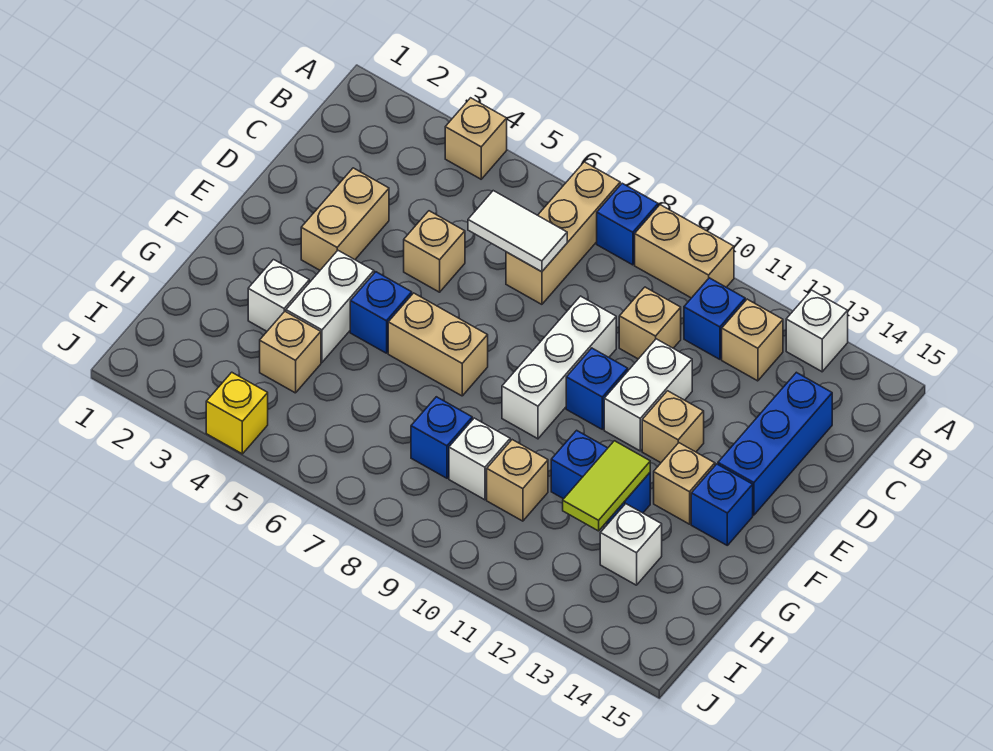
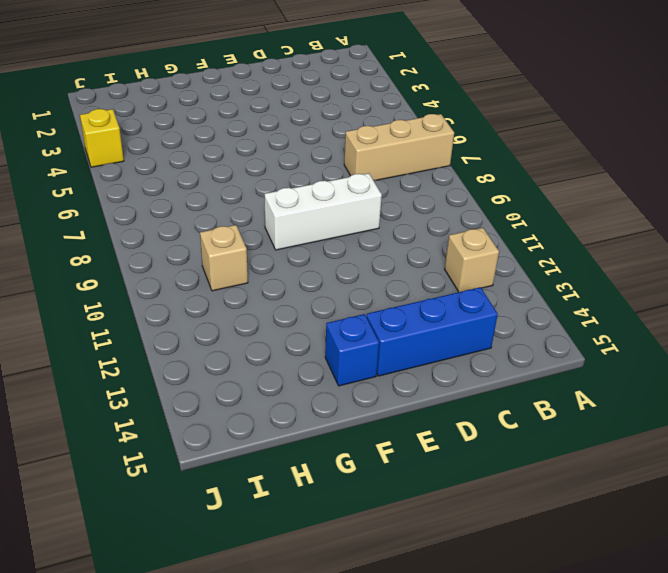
none -> tan 1x1 brick [445,98,507,179]
none -> blue 1x1 brick [597,183,658,265]
none -> tan 1x2 brick [635,205,734,298]
none -> white 1x1 brick [786,290,848,372]

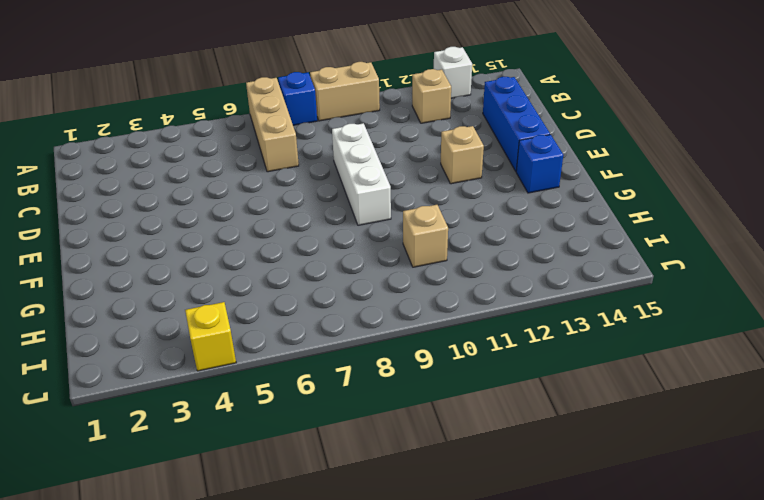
none -> tan 1x1 brick [445,98,507,179]
none -> blue 1x1 brick [684,278,745,359]
none -> tan 1x1 brick [619,287,681,359]
none -> tan 1x2 brick [301,168,389,270]

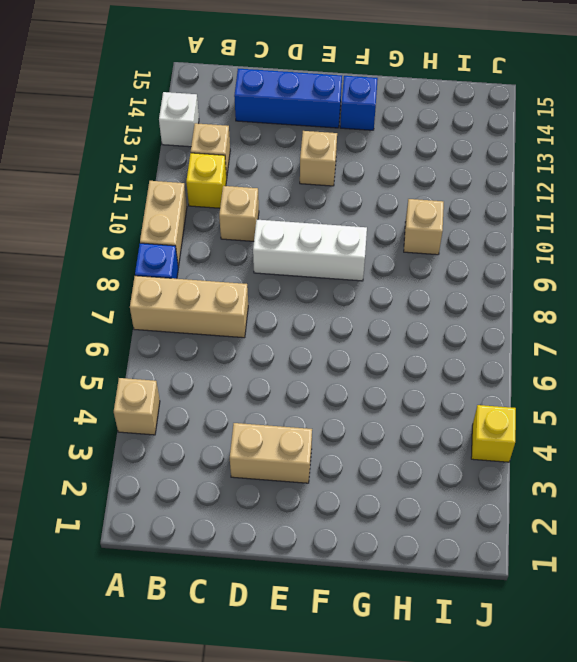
yellow 1x1 brick [186,153,227,208] -> blue 1x1 brick [684,278,745,359]
none -> tan 1x1 brick [404,211,465,292]
none -> white 1x2 brick [604,339,692,451]
none -> blue 1x1 brick [566,348,628,429]
none -> white 1x2 brick [286,251,374,362]

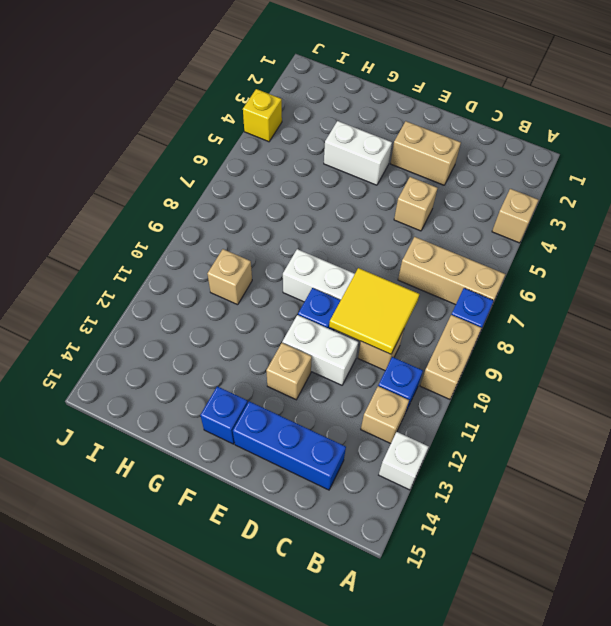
yellow 2x2 tile [329,268,419,354] -> none
none -> blue 1x1 brick [350,272,412,353]
none -> tan 1x2 brick [388,293,488,396]
none -> tan 1x1 brick [654,443,715,524]
none -> white 1x1 brick [248,260,309,331]

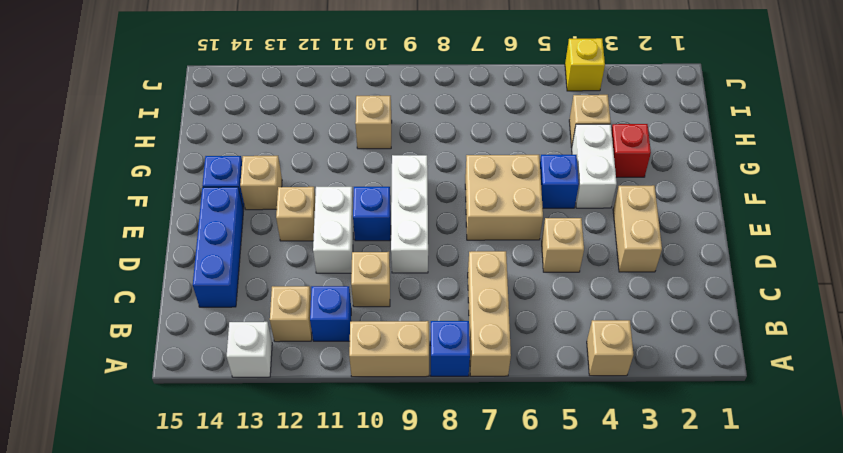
tan 2x2 brick [465,155,543,240] -> tan 1x2 brick [388,293,488,396]
red 1x1 brick [611,124,651,177] -> white 1x1 brick [248,260,309,331]
none -> blue 1x2 brick [551,430,650,524]
none -> blue 1x1 brick [411,397,472,478]
none -> white 1x1 brick [449,418,510,500]
none -> white 1x1 brick [600,504,662,585]

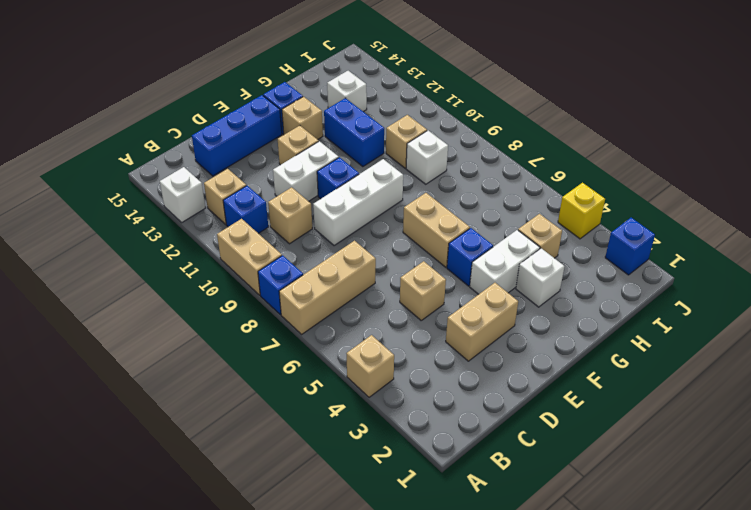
blue 1x1 brick [605,218,655,275] -> blue 1x1 brick moved to [411,397,472,478]
none -> white 1x2 tile [468,191,567,272]
none -> lime 1x2 tile [563,441,650,531]

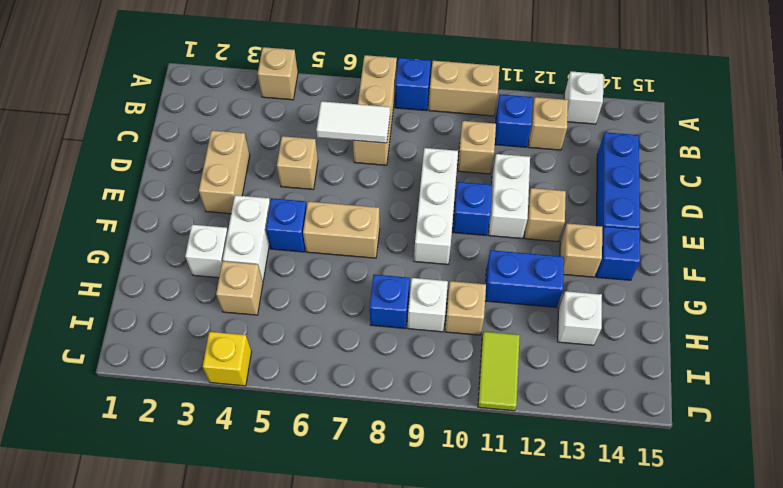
lime 1x2 tile [478,332,520,411] -> lime 1x2 tile moved to [563,441,650,531]

